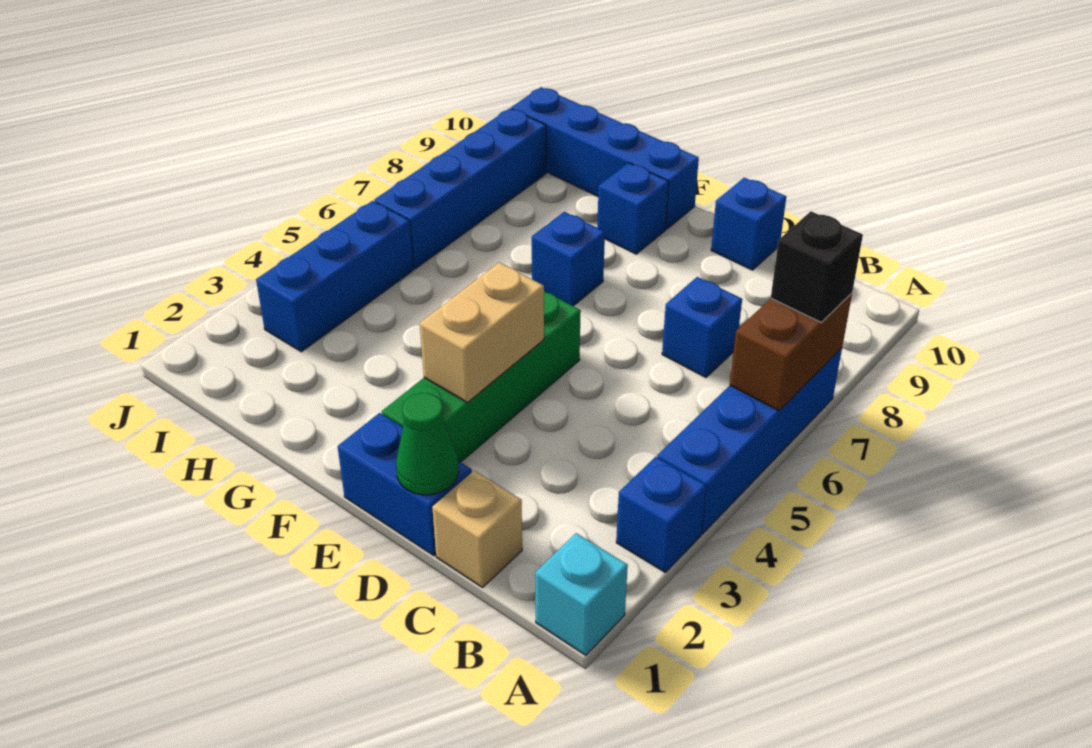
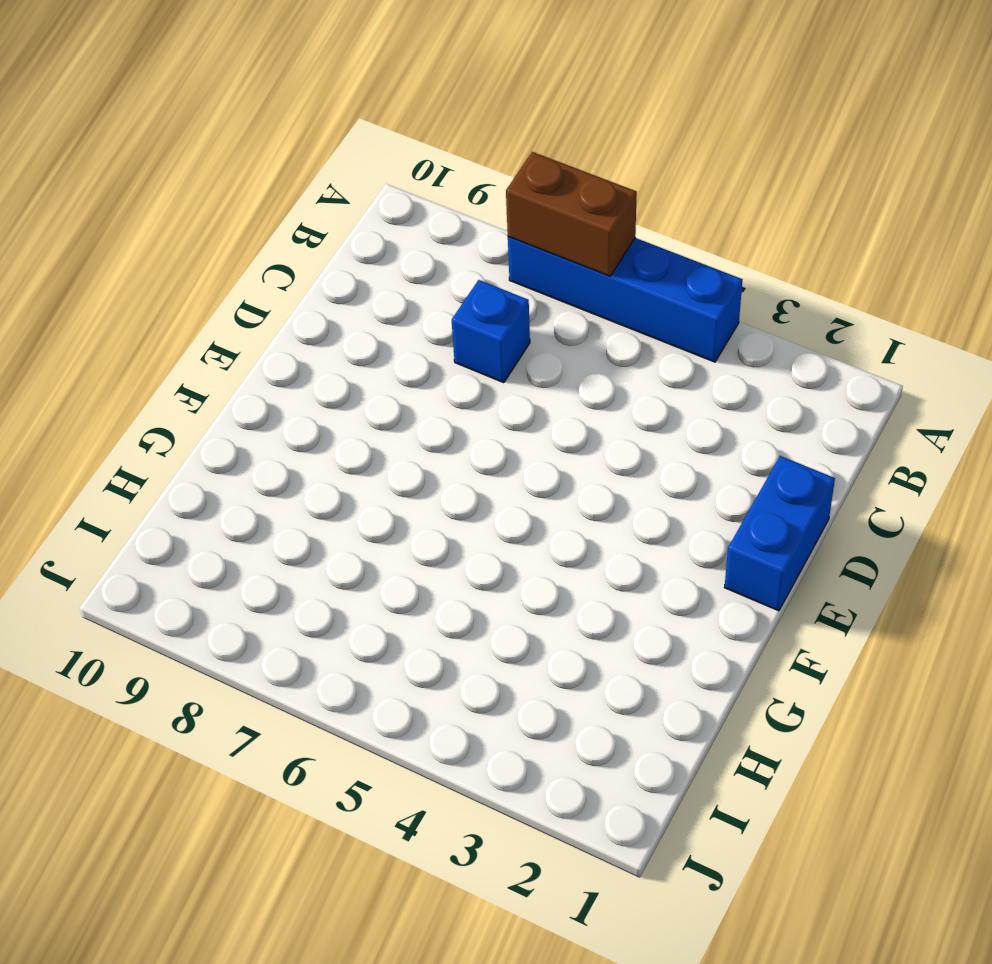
none -> cyan 1x1 brick [535,533,628,655]
none -> blue 1x1 brick [616,457,706,572]
none -> tan 1x1 brick [432,471,522,587]

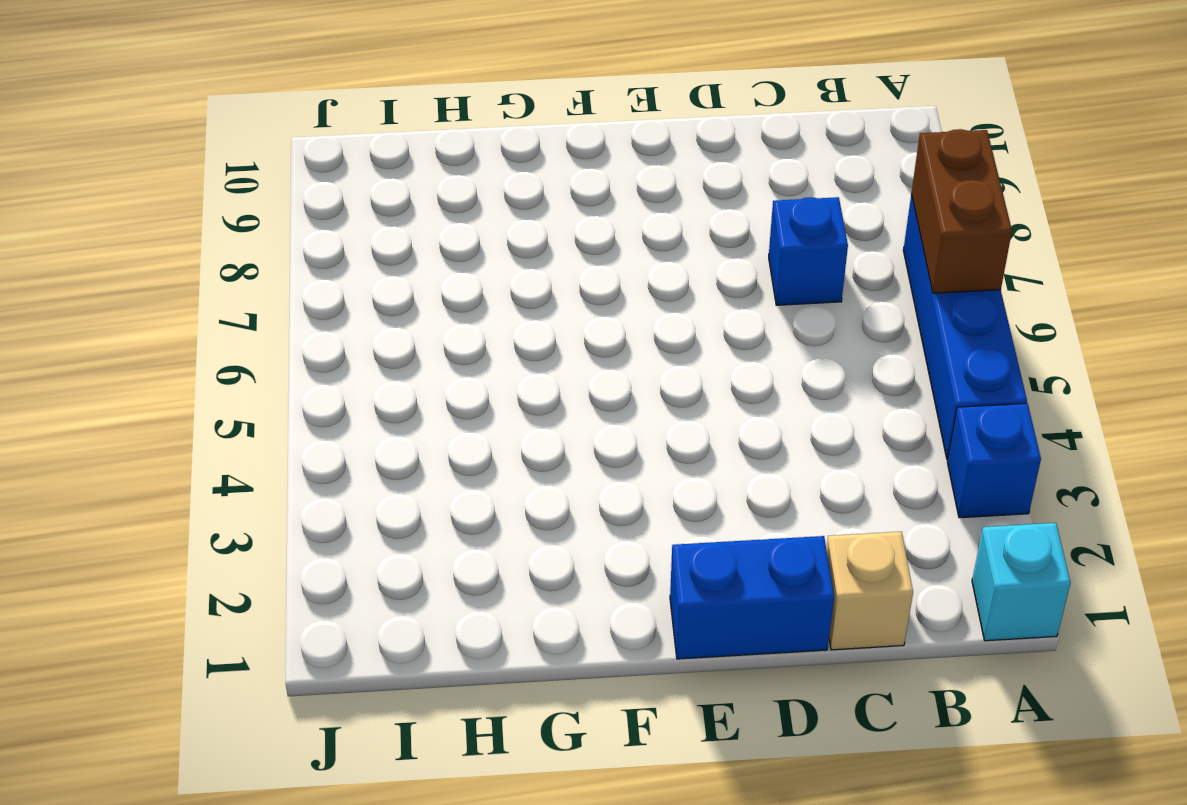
none -> blue 1x1 brick [711,178,786,270]
none -> green 1x4 brick [382,291,581,462]
none -> blue 1x1 brick [532,212,605,306]

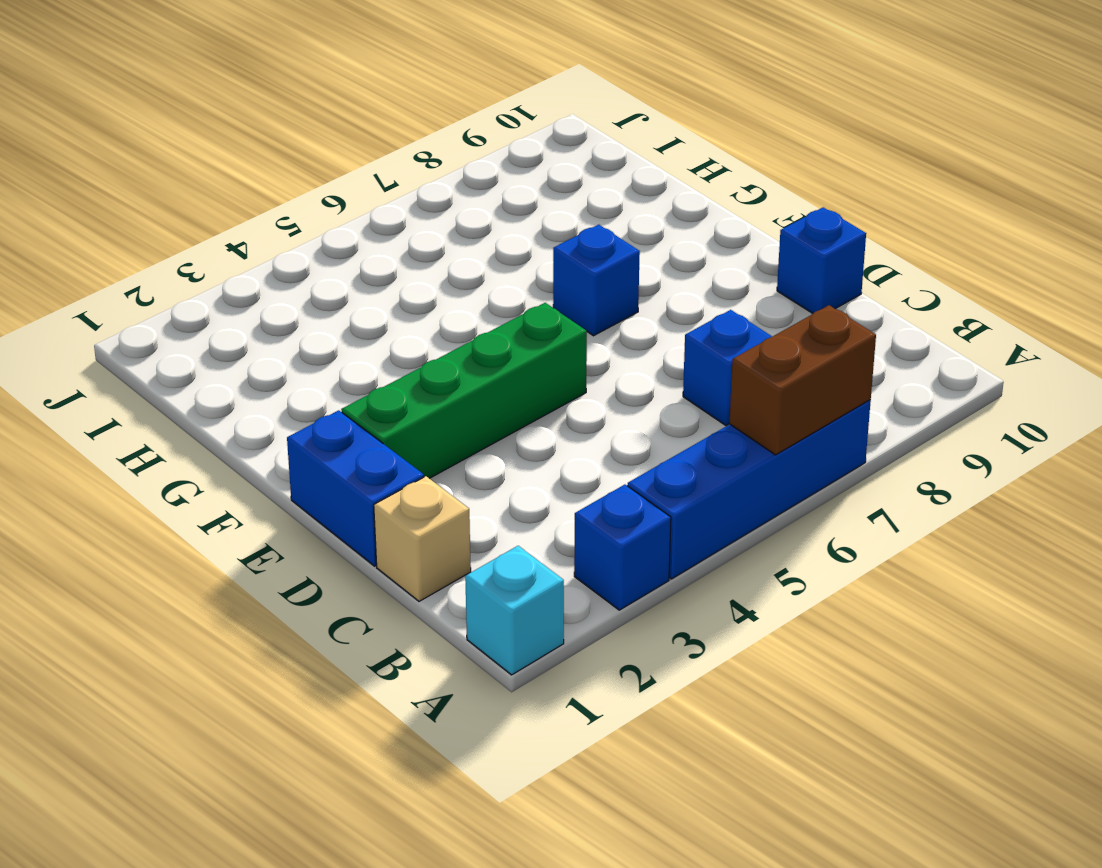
none -> blue 1x1 brick [597,163,669,254]
none -> blue 1x4 brick [511,87,699,229]
none -> blue 1x3 brick [256,201,414,352]

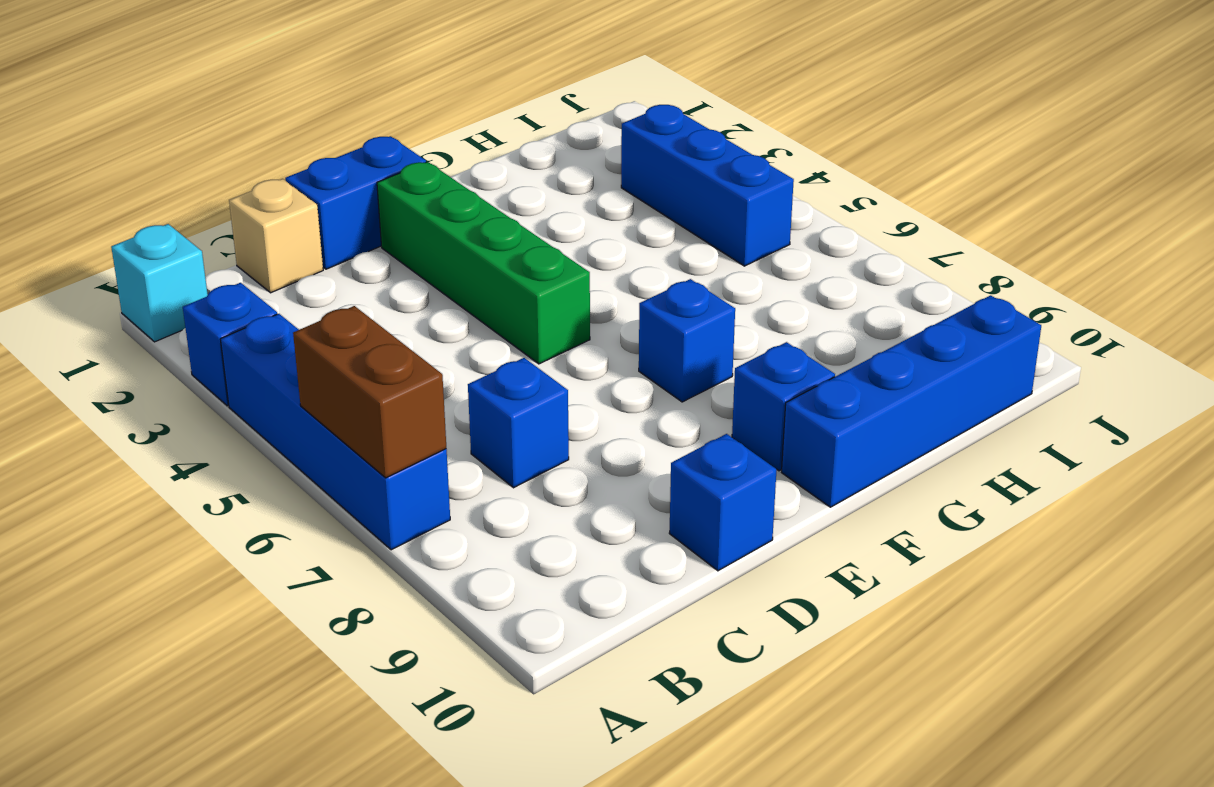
none -> blue 1x4 brick [374,108,546,269]
none -> green 1x1 cone [396,393,459,495]
none -> tan 1x2 brick [420,262,544,403]

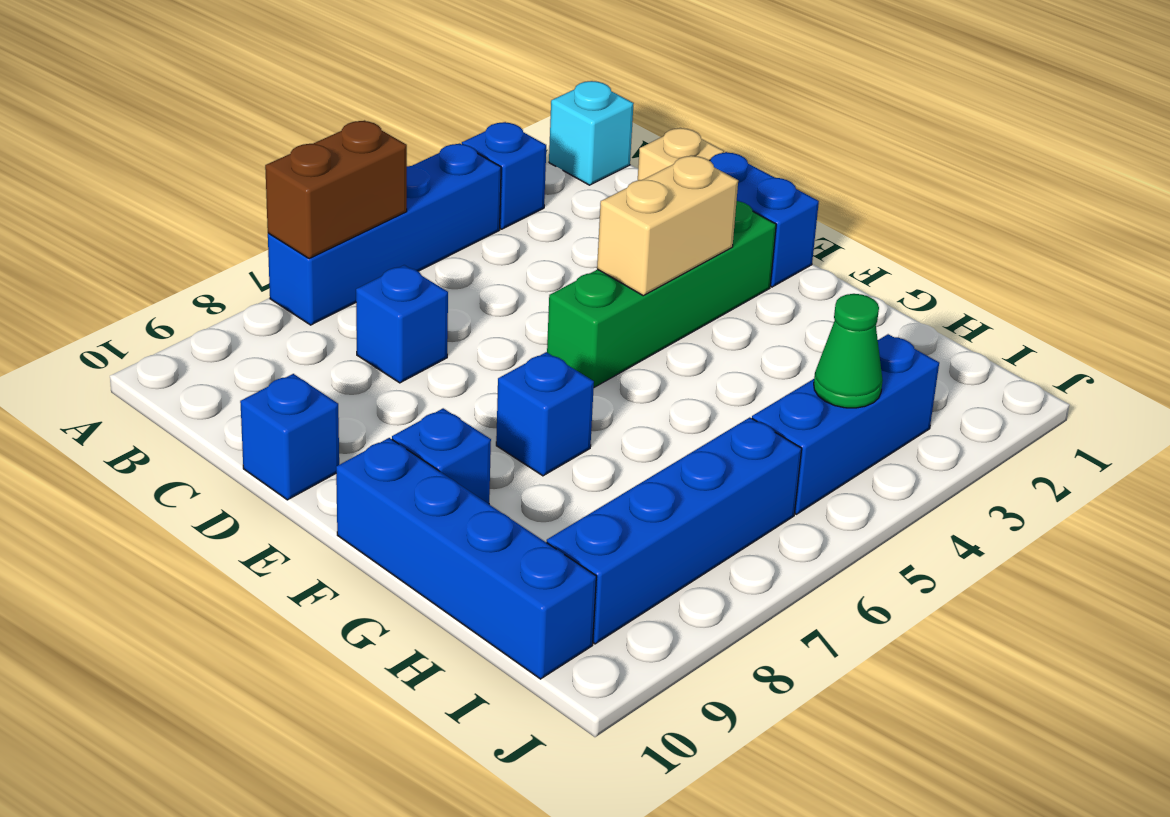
green 1x1 cone [814,294,883,408] -> green 1x1 cone moved to [396,393,459,495]
none -> black 1x1 brick [771,211,863,322]

